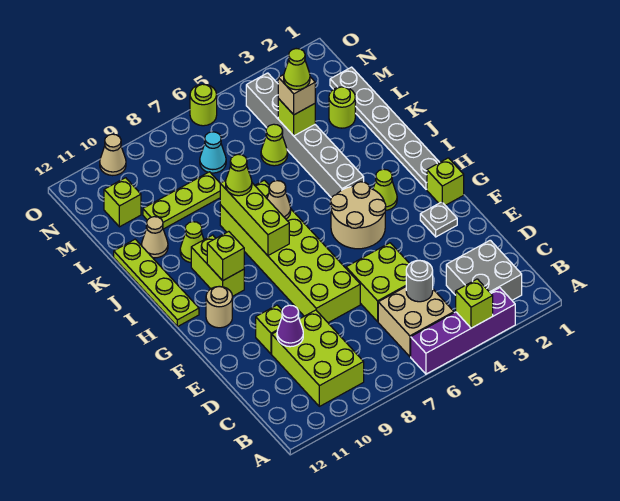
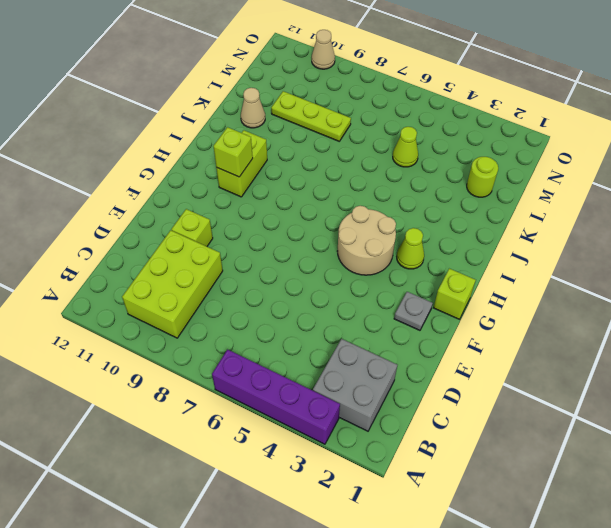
none -> tan 2x2 brick [378,287,454,357]
none -> lime 2x2 brick [346,243,410,321]
none -> lime 2x6 brick [220,180,360,323]
none -> tan 1x1 round brick [206,286,232,328]

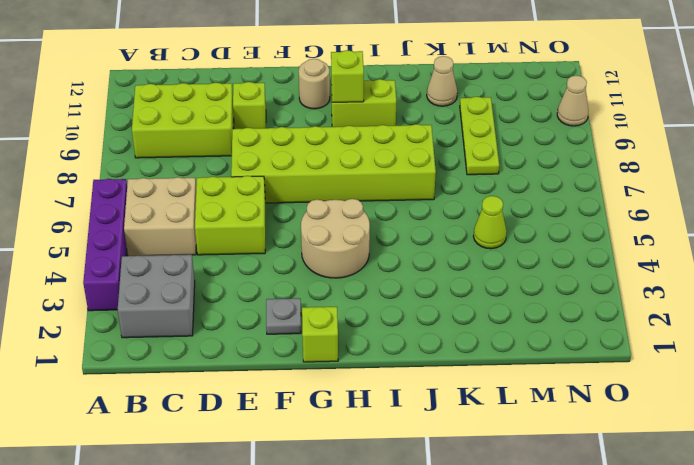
none -> grey 1x6 plate [330,67,440,189]
none -> lime 1x1 cone [373,169,397,210]
none -> lime 1x4 plate [114,239,199,327]
none -> grey 1x6 brick [246,73,364,198]

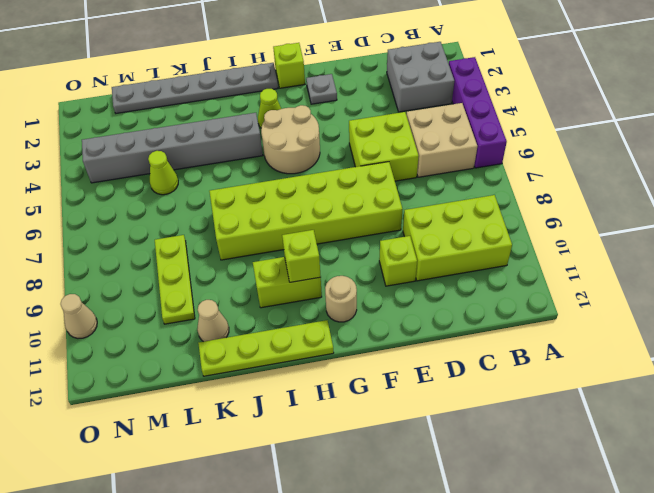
none -> lime 1x1 cone [180,222,204,263]
none -> lime 1x1 round brick [329,87,355,128]
none -> cyan 1x1 cone [200,132,226,173]
none -> lime 1x1 brick [104,178,141,227]

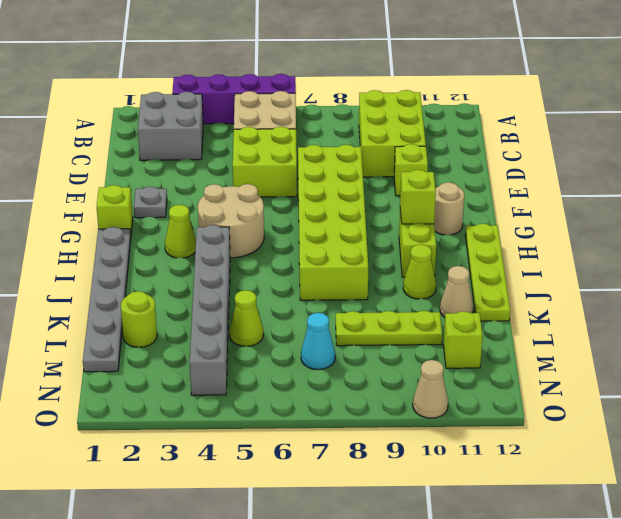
none -> lime 1x1 round brick [190,84,217,126]
none -> lime 1x1 brick [456,279,493,328]
none -> grey 1x1 round brick [406,260,433,302]
none -> purple 1x1 cone [277,305,303,347]

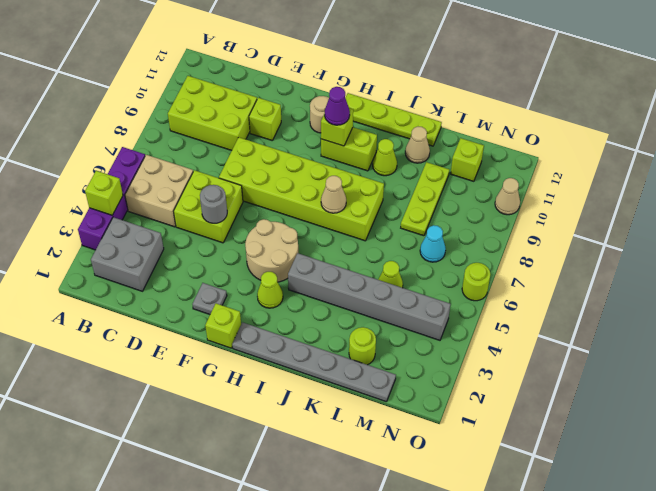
grey 1x1 round brick [200,185,227,223] -> grey 1x1 round brick moved to [406,260,433,302]
purple 1x1 cone [325,87,350,125] -> purple 1x1 cone moved to [277,305,303,347]
none -> lime 1x3 brick [220,181,289,255]
none -> lime 1x1 brick [278,99,315,136]
none -> lime 1x1 cone [226,154,252,196]
none -> tan 1x1 brick [278,75,315,115]

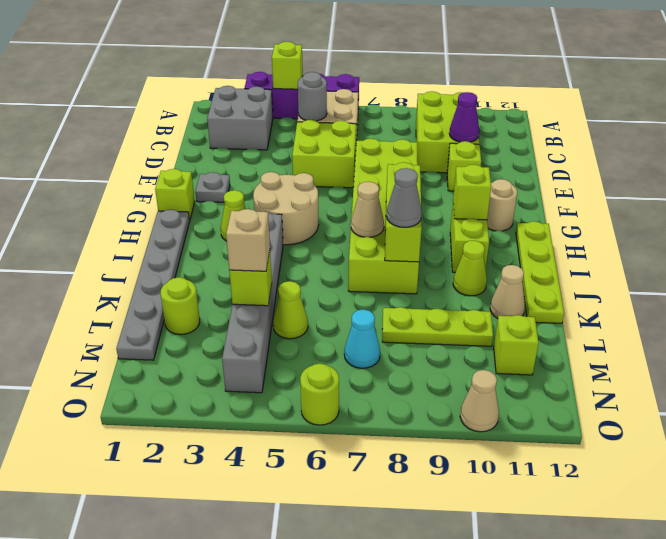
grey 1x1 cone [387,168,422,227] -> lime 1x1 cone [226,154,252,196]
none -> lime 1x1 cone [284,49,310,90]

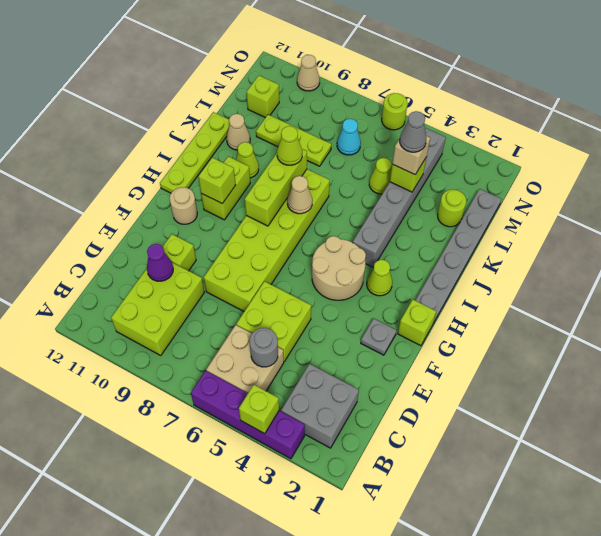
grey 1x1 cone [400,111,426,152] -> lime 1x1 cone [284,49,310,90]

